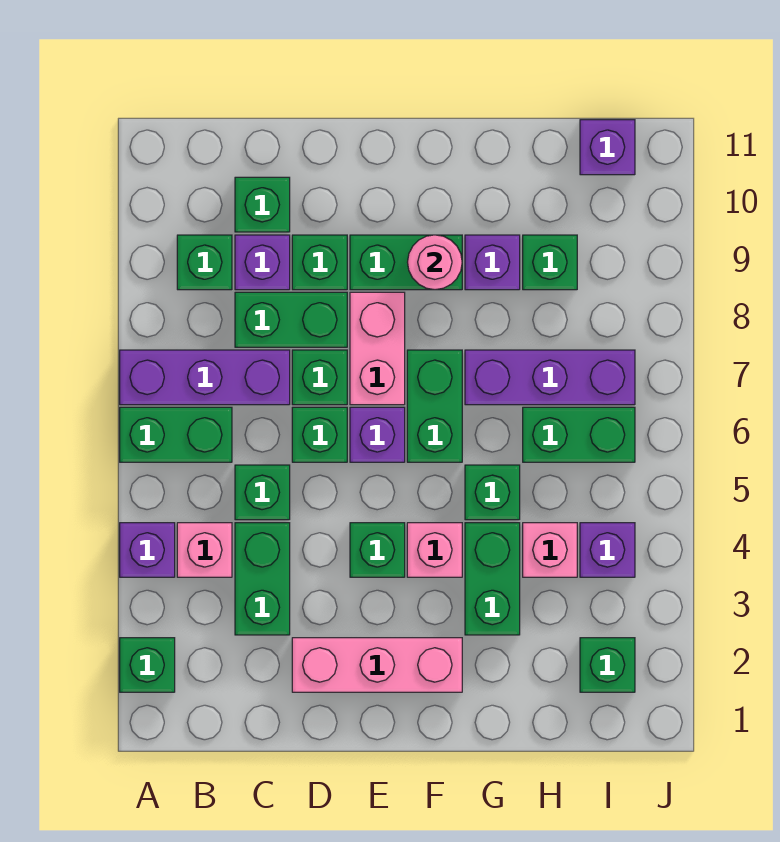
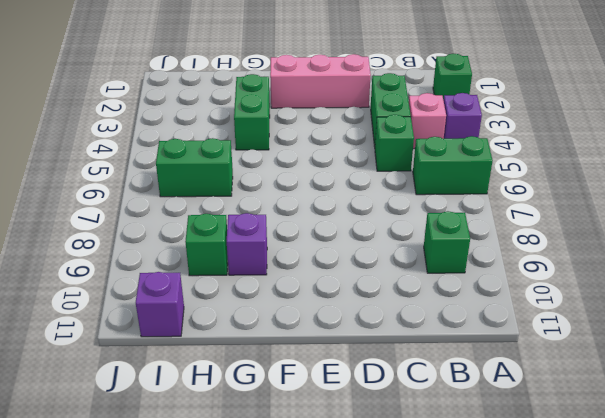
none -> purple 1x3 brick [120,350,290,405]
none -> green 1x2 brick [235,292,347,347]
none -> purple 1x1 brick [235,235,290,290]
none -> green 1x1 brick [235,177,290,232]

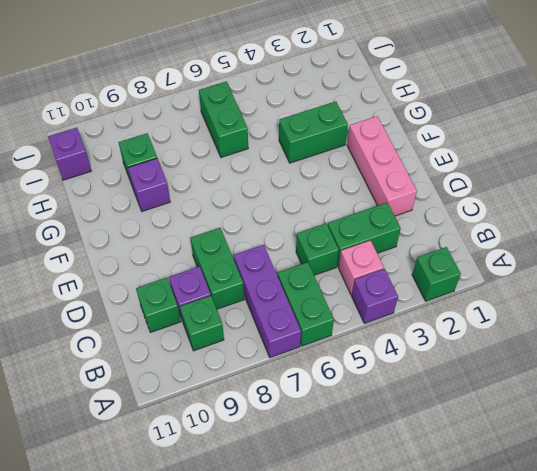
none -> green 1x1 brick [292,407,347,462]
none -> green 1x1 brick [292,350,347,405]
none -> green 1x1 brick [292,235,347,290]
none -> green 1x1 brick [350,523,405,577]

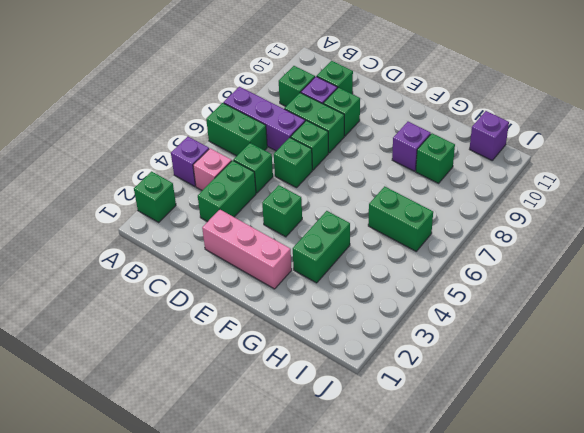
none -> purple 1x1 brick [350,407,405,462]
none -> pink 1x2 brick [350,292,405,405]
none -> green 1x2 brick [350,235,462,290]
none -> pink 1x1 brick [407,523,462,577]

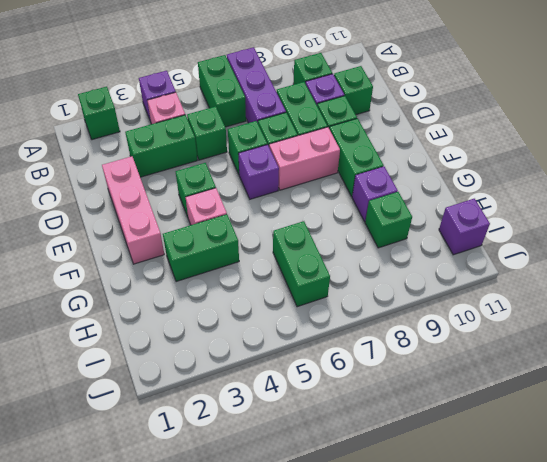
none -> green 1x2 brick [407,350,462,462]
none -> green 1x1 brick [465,465,520,520]
none -> purple 1x3 brick [465,350,635,405]
none -> pink 1x1 brick [523,523,577,577]

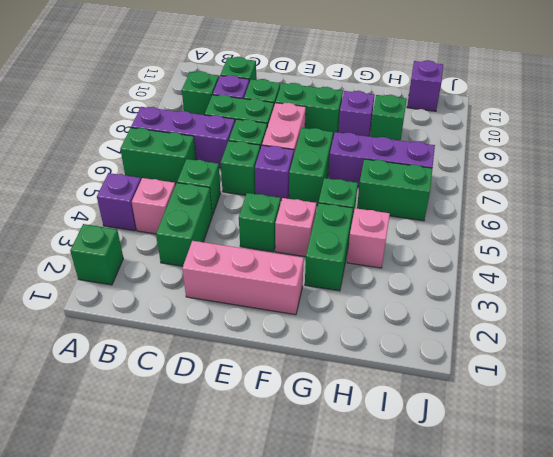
none -> green 1x1 brick [580,638,635,692]
none -> purple 1x1 brick [580,523,635,577]
none -> pink 1x1 round brick [408,235,462,290]

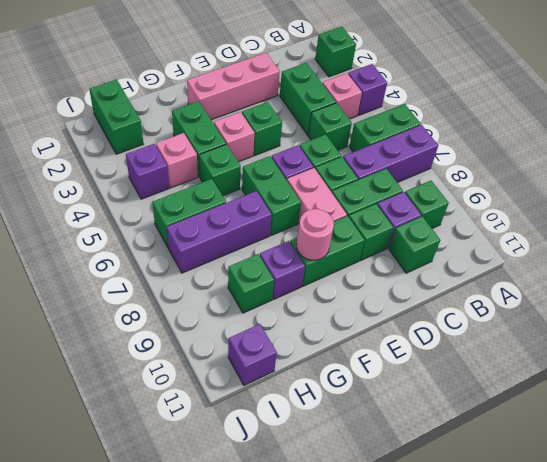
green 1x2 brick [89,79,143,154] -> green 1x1 brick [580,638,635,692]

